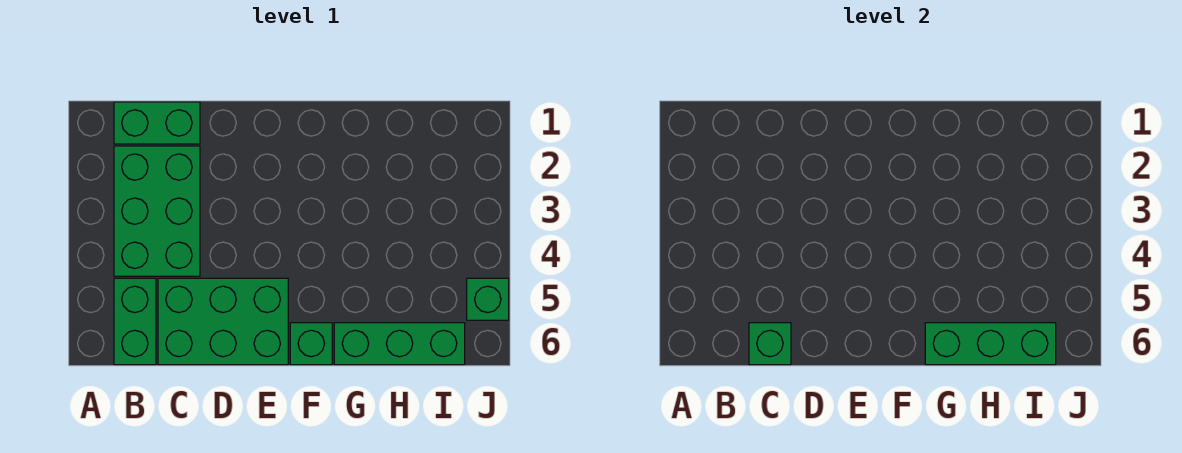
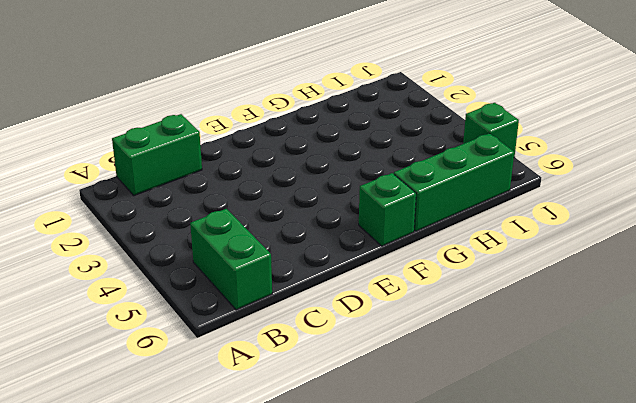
none -> green 2x3 brick [114,146,200,276]
none -> green 2x3 brick [158,278,288,365]

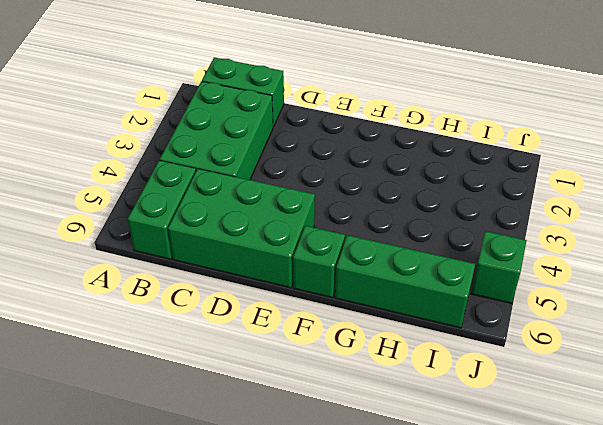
none -> green 1x1 brick [749,323,791,365]
none -> green 1x3 brick [925,323,1056,365]

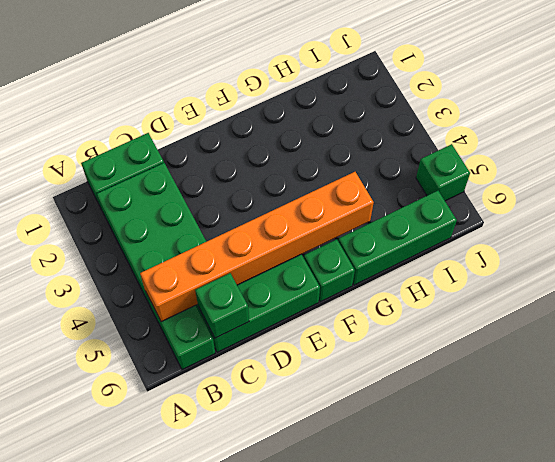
orange 1x6 brick [140,172,374,322] -> none
none -> green 1x3 brick [925,323,1056,365]

